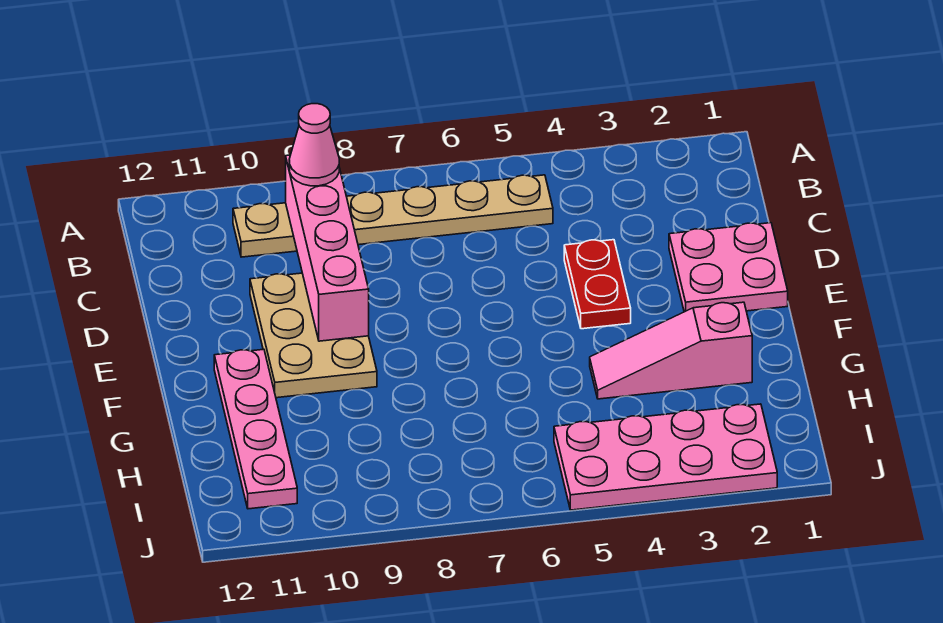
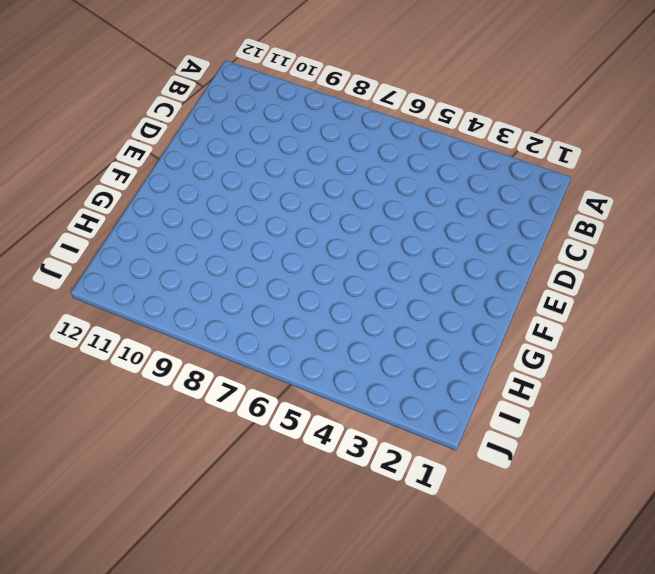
none -> tan 1x6 plate [233,175,553,257]
none -> pink 2x2 plate [669,223,788,312]

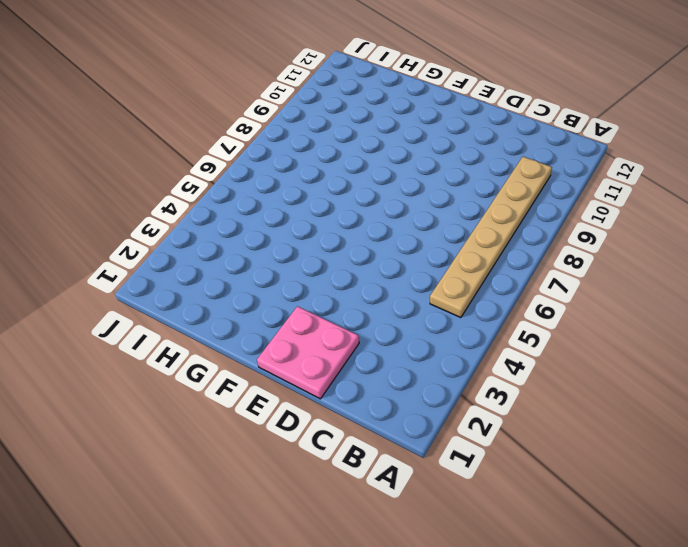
none -> red 1x2 plate [564,240,631,329]
none -> tan 2x3 plate [250,273,377,398]

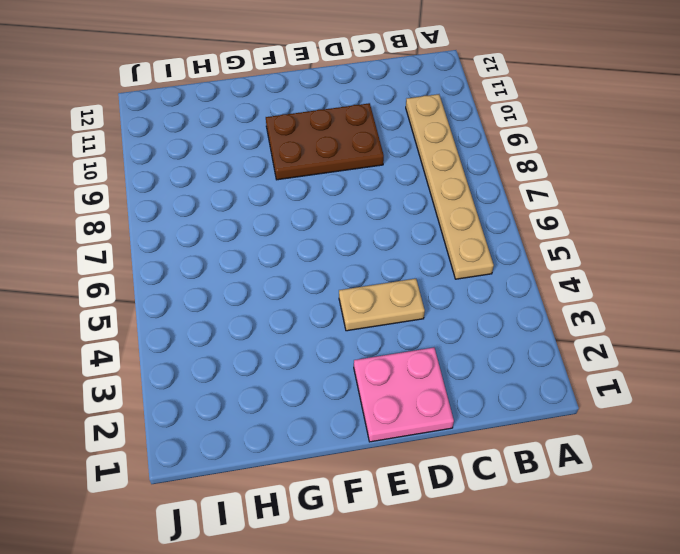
tan 1x2 plate [339,279,425,331] -> red 1x2 plate [564,240,631,329]
brown 2x3 plate [266,103,384,180] -> tan 2x3 plate [250,273,377,398]
none -> pink 1x4 plate [214,349,297,509]
none -> pink 1x3 slope [590,302,752,399]

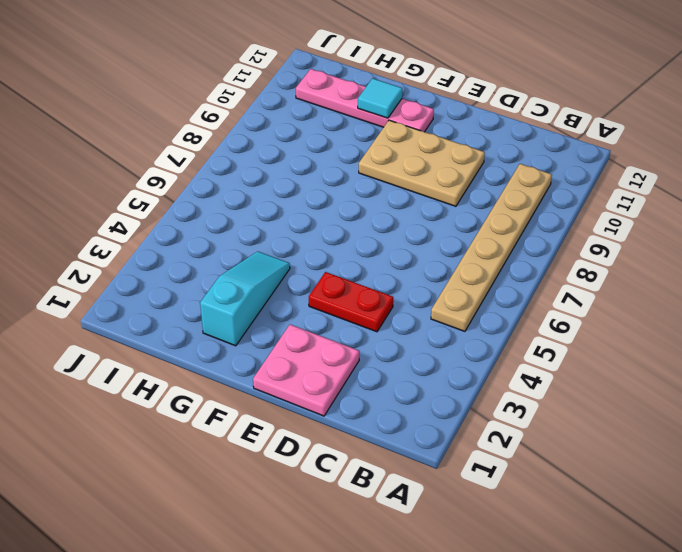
cyan 1x3 slope [200,251,290,346] -> pink 1x3 slope [590,302,752,399]
cyan 1x1 tile [358,78,402,118] -> none
none -> pink 2x4 plate [554,404,777,510]
none -> pink 1x4 brick [286,155,369,341]

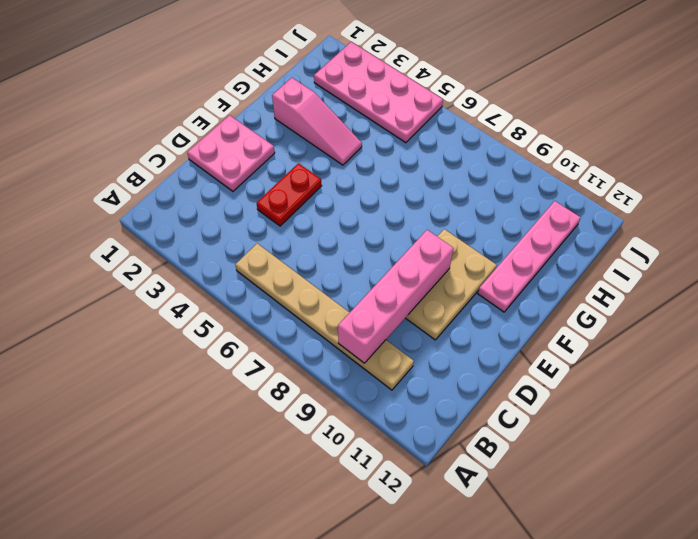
none -> pink 1x1 cone [289,104,339,186]

